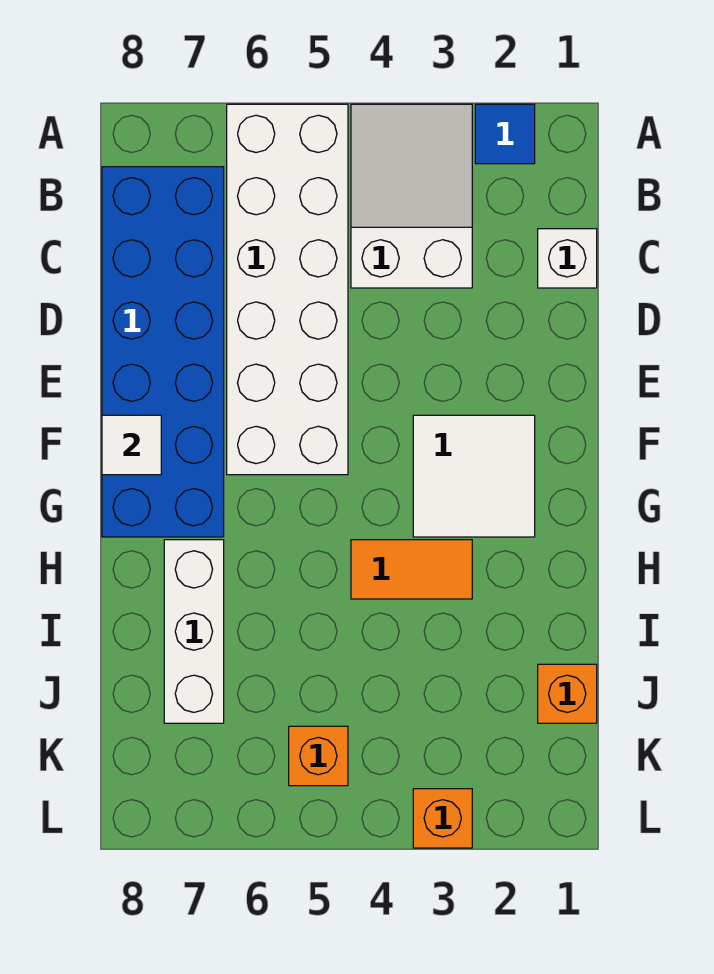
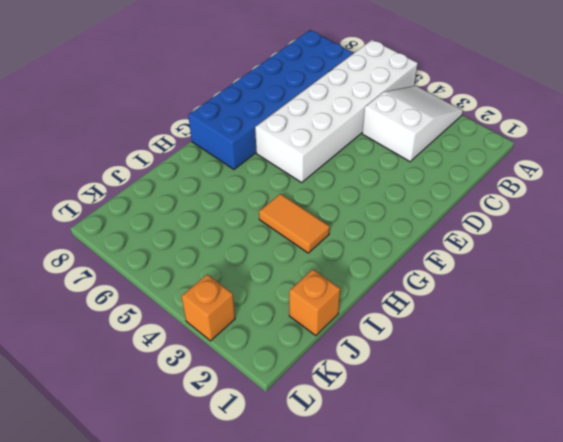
none -> blue 1x1 tile [475,104,535,164]
none -> white 1x1 brick [538,229,597,288]
none -> white 2x2 tile [413,415,535,537]

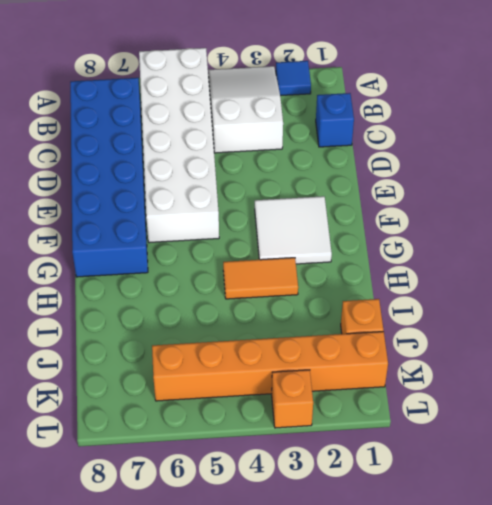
blue 1x1 brick [316,93,354,147] -> white 1x1 brick [538,229,597,288]
orange 1x6 brick [152,332,388,401] -> orange 1x1 brick [289,726,348,786]
none -> white 1x3 brick [164,540,224,723]
none -> white 1x1 tile [102,415,161,475]

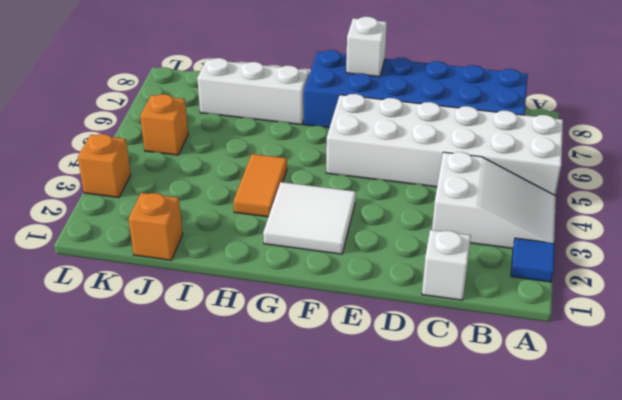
white 1x1 brick [346,17,387,77] -> white 1x1 tile [102,415,161,475]

